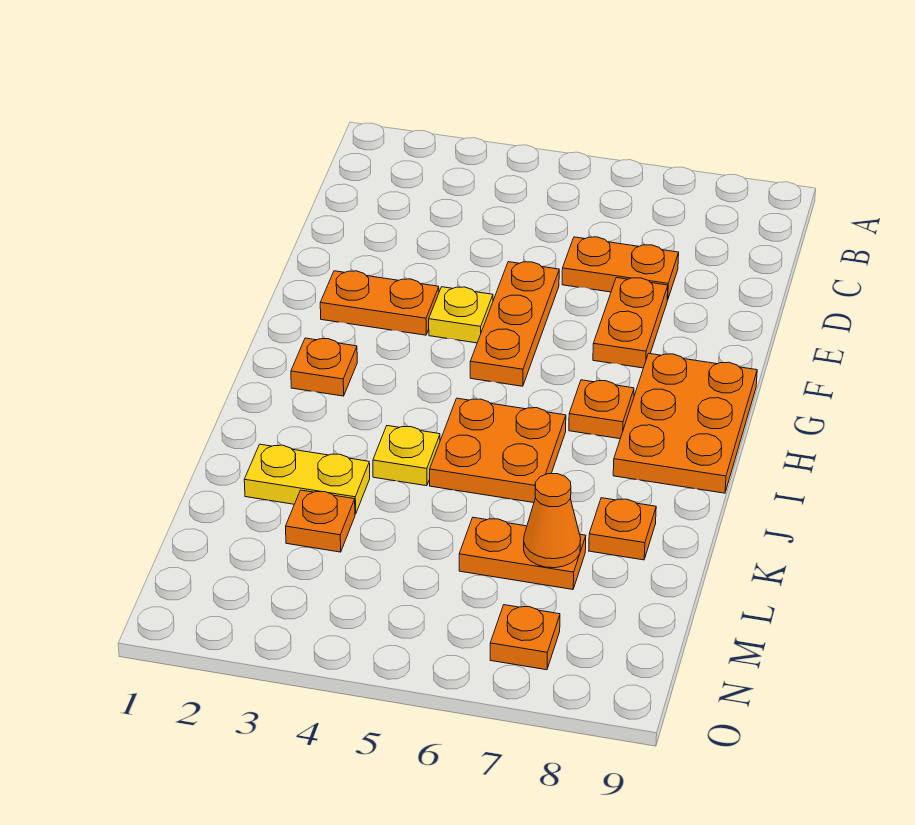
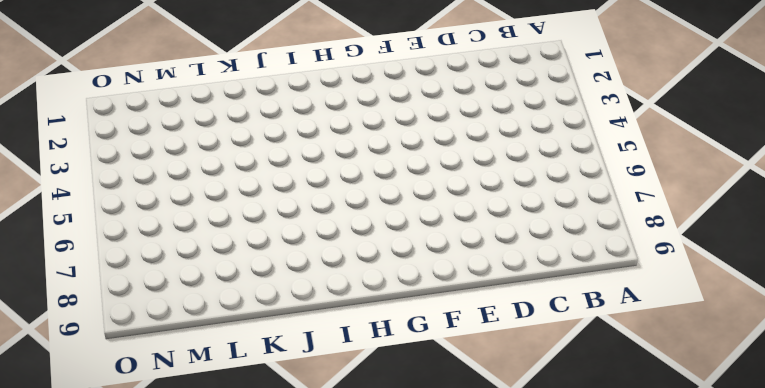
none -> orange 1x2 plate [562,237,679,300]
none -> orange 1x3 plate [470,262,559,386]
none -> orange 1x2 plate [593,278,668,368]

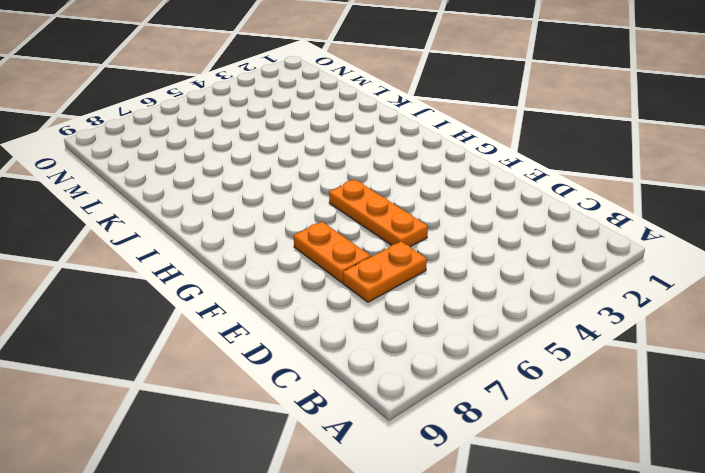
none -> orange 1x2 plate [320,271,439,335]
none -> yellow 1x1 plate [429,287,493,343]
none -> orange 2x3 plate [613,353,757,493]

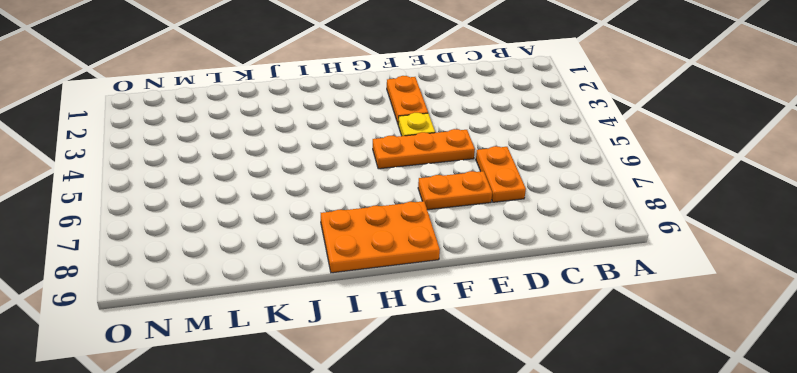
none -> orange 1x1 plate [291,338,357,396]
none -> orange 1x1 plate [569,380,634,439]
none -> orange 2x2 plate [430,398,566,503]

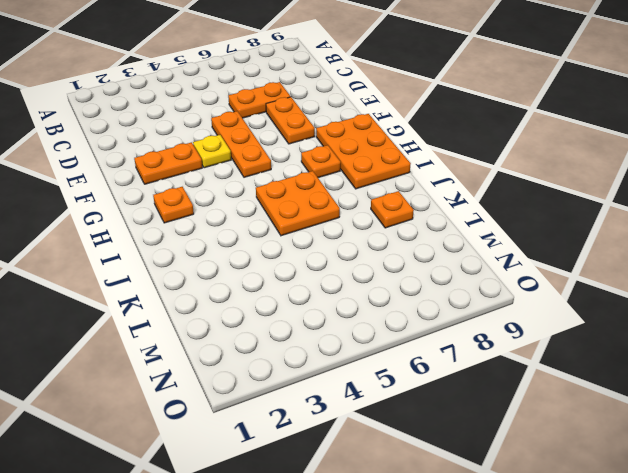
none -> yellow 1x1 plate [373,426,440,486]
none -> yellow 1x2 plate [244,444,370,514]
none -> orange 1x1 plate [286,490,355,552]

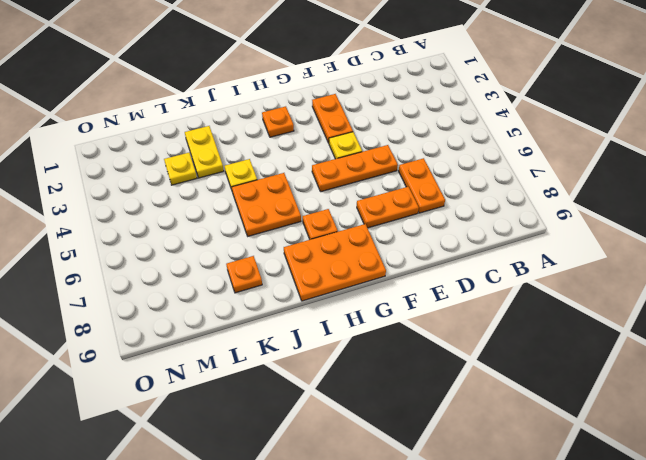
yellow 1x1 plate [164,153,197,185] -> orange 1x1 plate [286,490,355,552]
none -> orange 1x2 plate [459,518,586,589]
none -> orange 1x1 plate [490,605,560,670]
none -> orange 1x1 cone [524,474,581,568]

